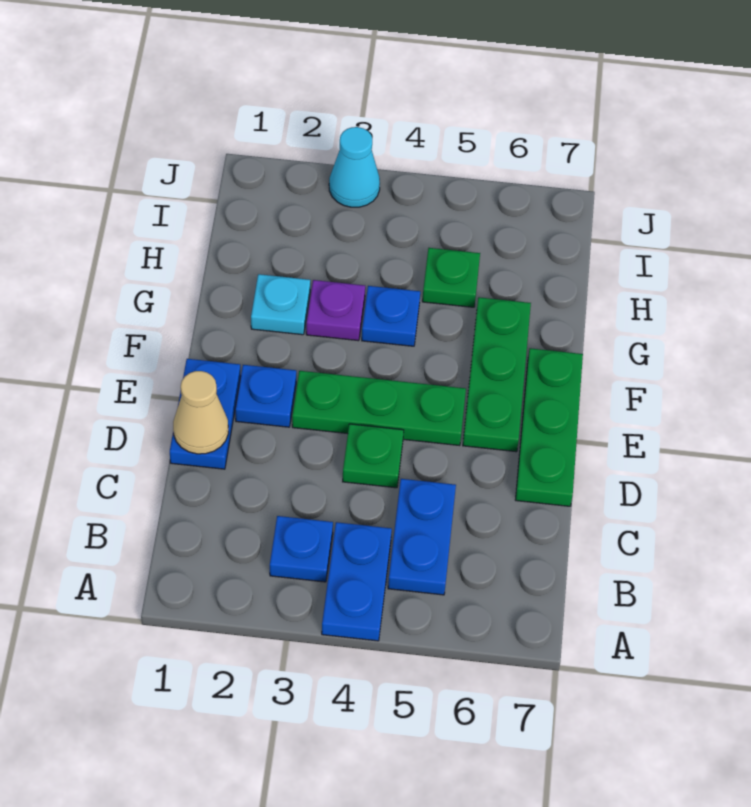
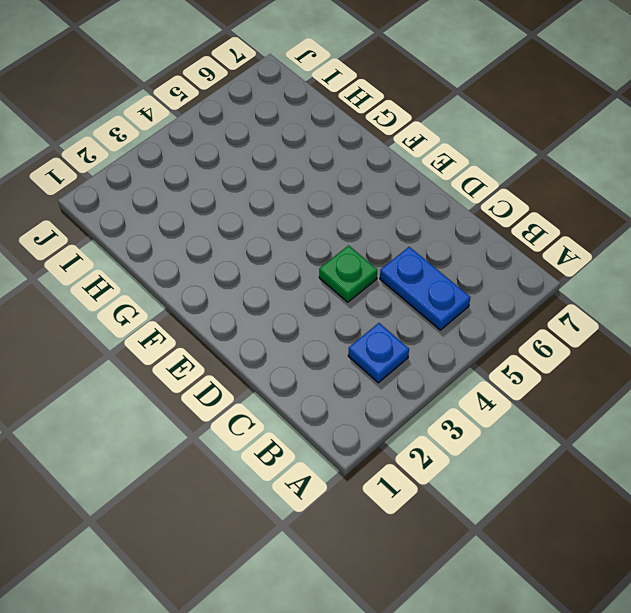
none -> blue 1x2 plate [322,522,392,641]
none -> blue 1x2 plate [170,359,241,469]
none -> green 1x3 plate [516,348,583,506]

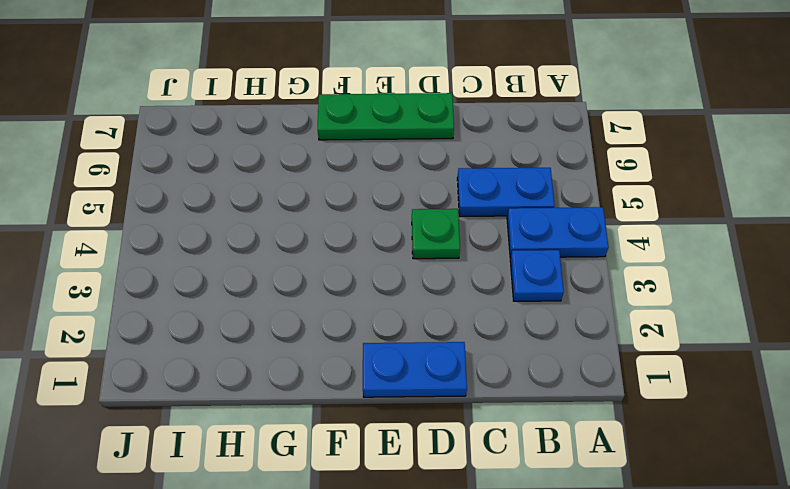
none -> blue 1x1 plate [235,365,296,427]
none -> green 1x3 plate [292,371,466,446]
none -> green 1x3 plate [463,297,531,452]

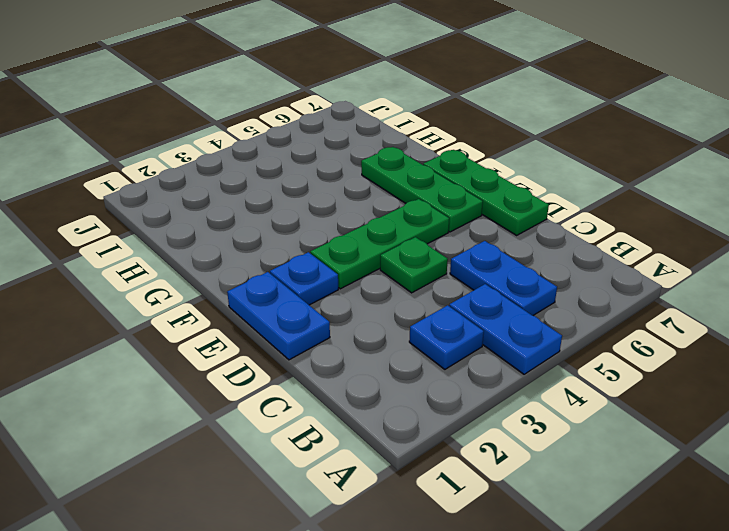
none -> cyan 1x1 plate [251,274,310,335]
none -> purple 1x1 plate [306,280,365,341]
none -> blue 1x1 plate [362,286,420,346]

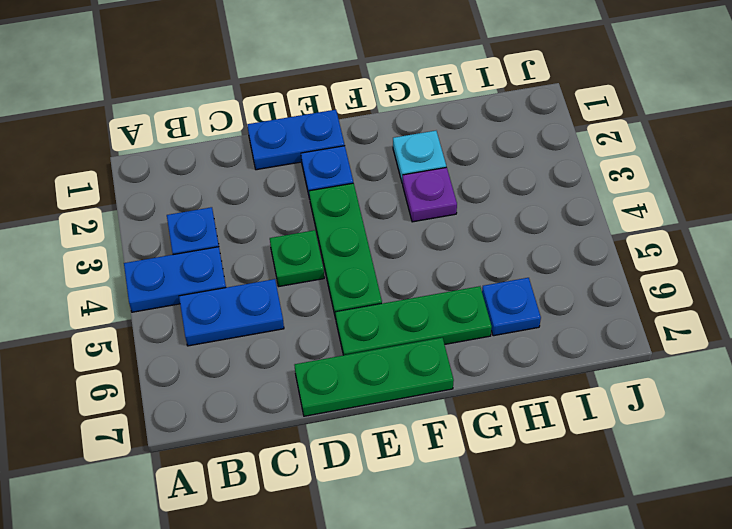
blue 1x1 plate [482,278,541,336] -> blue 1x1 plate moved to [362,286,420,346]
none -> green 1x1 plate [422,248,480,307]
none -> cyan 1x1 cone [329,127,380,207]
none -> tan 1x1 cone [173,371,228,454]

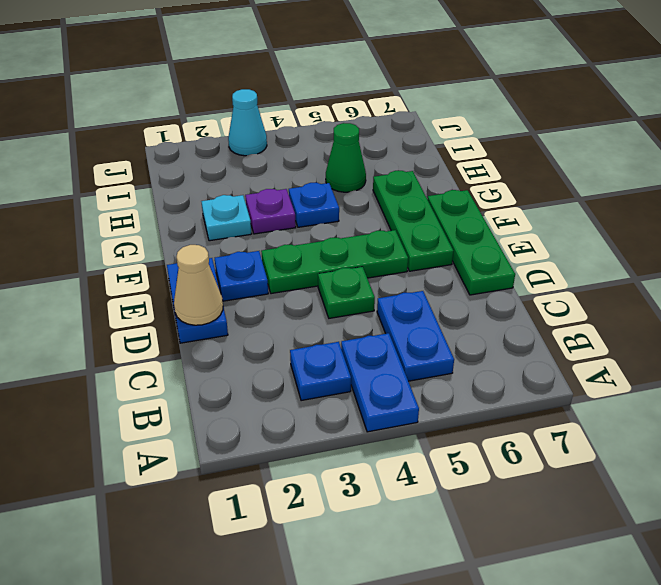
green 1x1 cone [326,123,366,192] -> green 1x1 plate [422,248,480,307]

